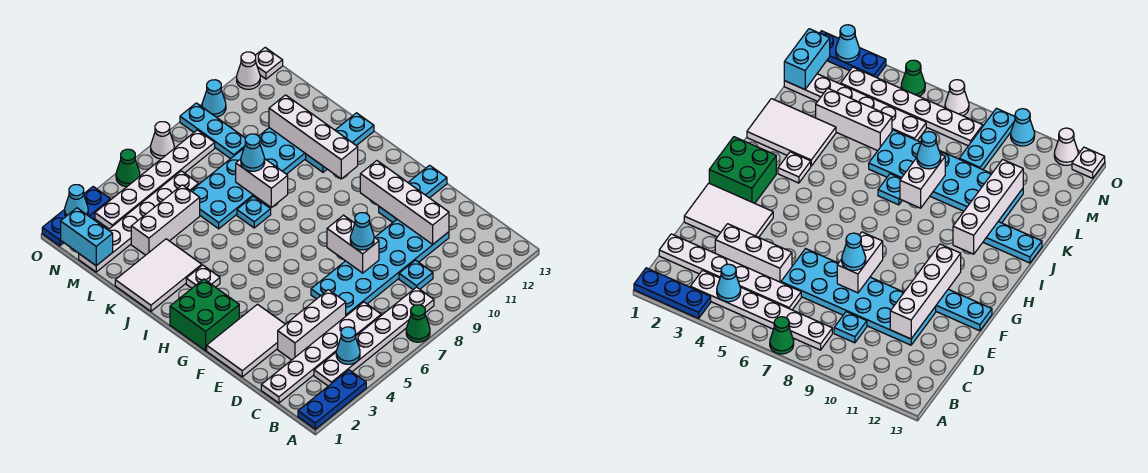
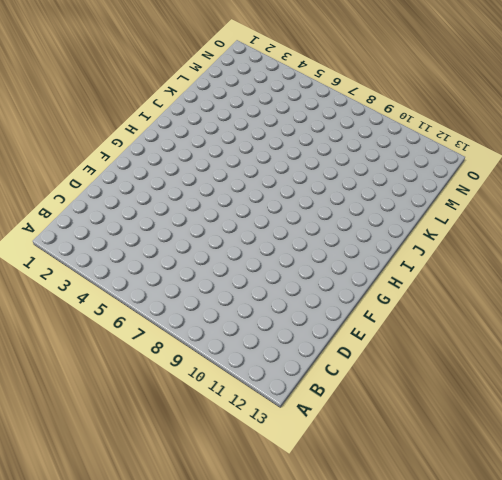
none -> blue 1x3 plate [298,370,366,429]
none -> green 1x1 cone [406,305,430,342]
none -> white 1x6 plate [314,287,434,386]
none -> white 1x6 plate [261,302,381,403]

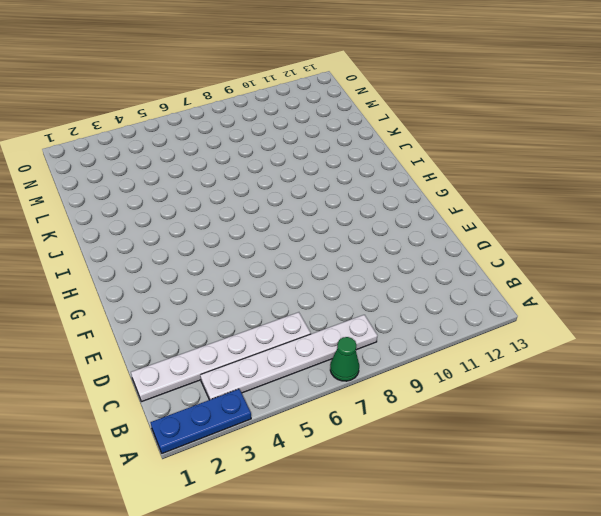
none -> cyan 1x1 plate [399,260,433,290]
none -> white 1x3 brick [278,290,346,360]
none -> cyan 2x6 plate [311,219,449,316]
none -> white 2x3 tile [207,304,285,377]

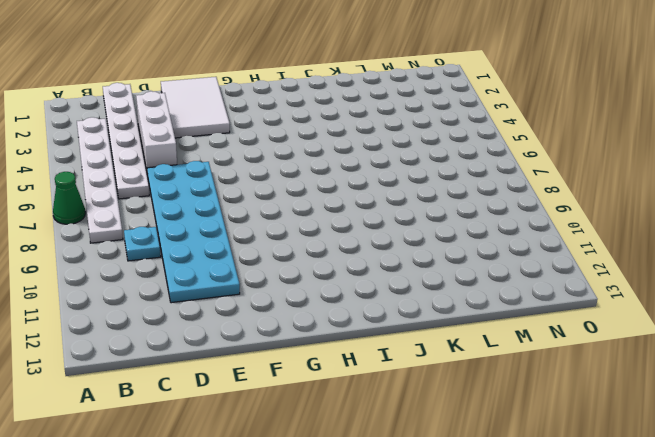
none -> blue 1x3 plate [298,370,366,429]
none -> cyan 1x3 plate [379,165,447,222]
none -> green 2x2 brick [170,279,239,351]
none -> white 1x1 plate [186,265,220,288]

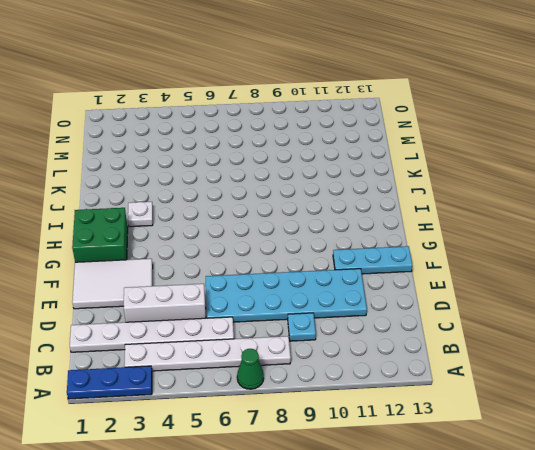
none -> white 2x3 tile [115,239,202,311]
none -> cyan 1x1 plate [237,196,271,228]
none -> cyan 1x3 plate [306,113,374,172]
none -> cyan 2x6 plate [191,128,306,229]

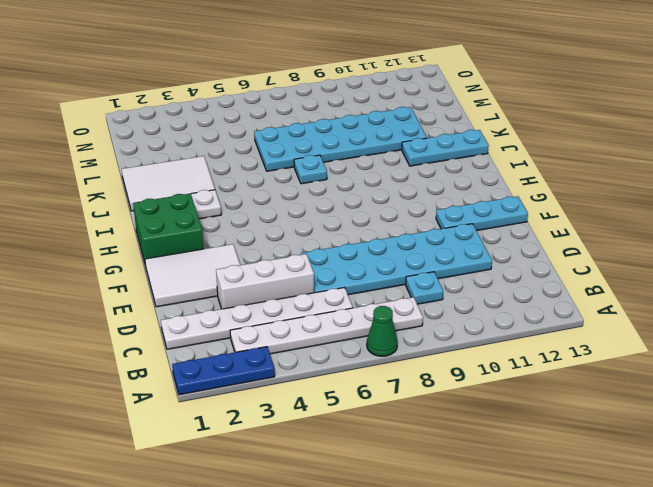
none -> white 1x3 brick [131,185,200,255]
none -> white 1x6 plate [79,171,199,272]
none -> cyan 1x3 plate [180,103,245,159]
none -> white 1x6 plate [95,130,215,229]

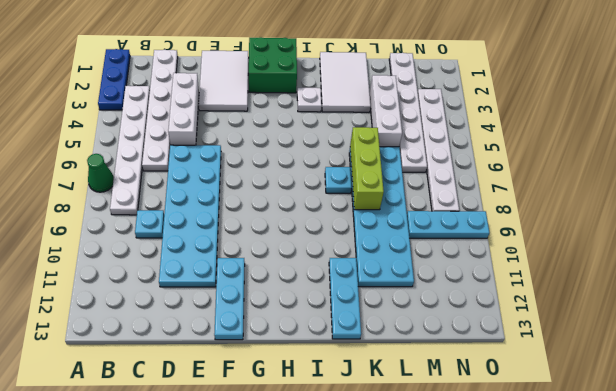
lime 1x3 brick [350,127,384,210] -> white 1x2 brick [236,159,288,207]
none -> blue 1x3 plate [42,187,110,246]
none -> green 1x1 cone [116,149,140,187]
none -> white 1x1 cone [151,122,174,159]
none -> cyan 1x1 cone [202,80,226,117]

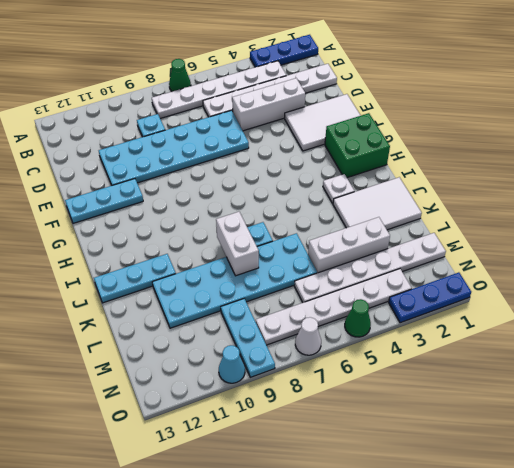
none -> white 1x1 cone [237,52,260,89]
none -> white 1x1 plate [255,48,283,79]
none -> cyan 1x1 cone [336,327,360,364]
none -> white 1x4 brick [360,161,449,245]

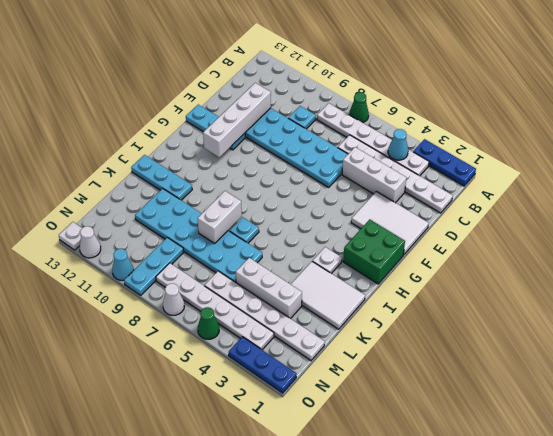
none -> white 1x2 brick [327,215,379,273]
none -> white 1x4 brick [269,95,358,179]
none -> cyan 1x2 brick [61,208,113,266]
none -> cyan 1x1 cone [65,185,88,216]

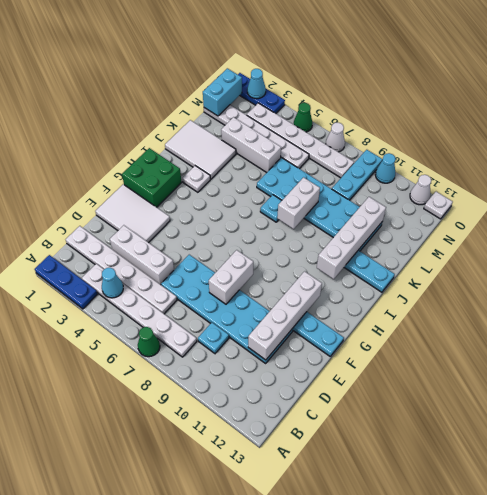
none -> cyan 1x1 cone [350,213,374,250]
none -> cyan 1x1 cone [241,134,265,171]

